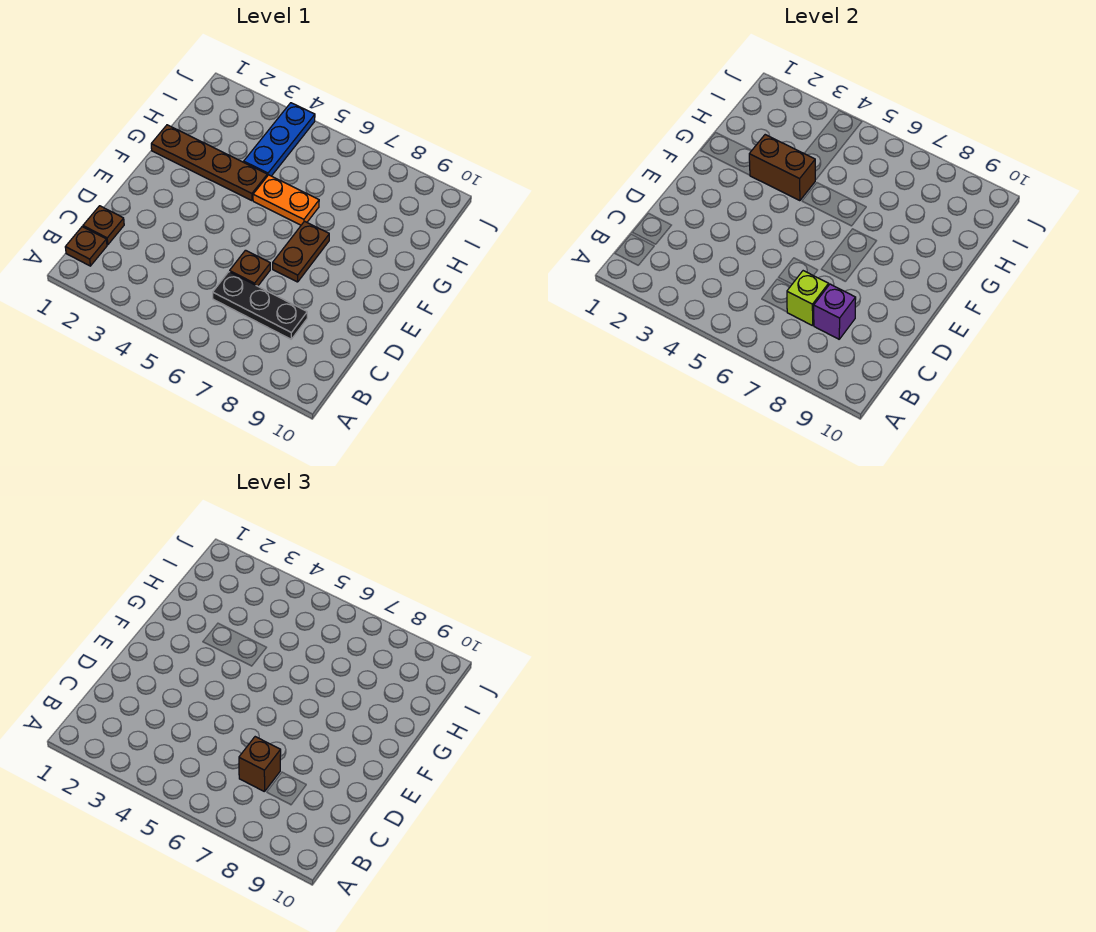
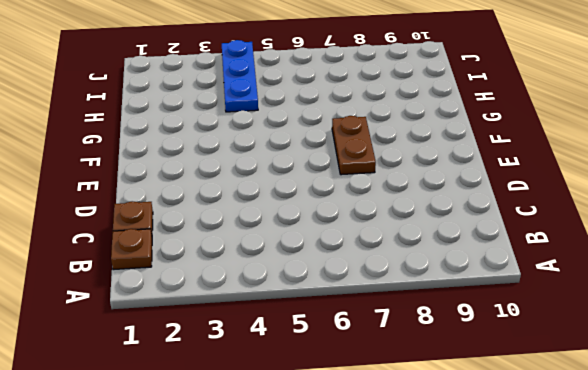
none -> black 1x3 plate [213,272,307,339]
none -> brown 1x1 plate [230,250,270,286]
none -> brown 1x4 plate [151,125,267,201]

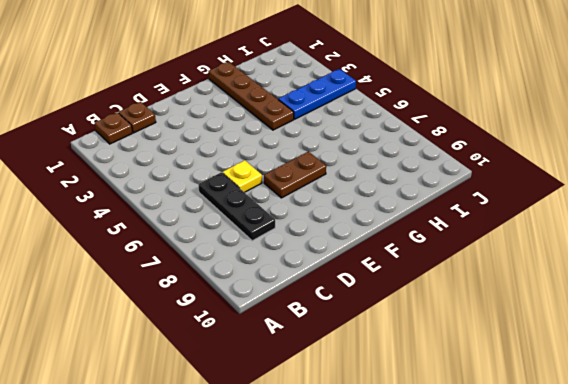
yellow 1x1 plate [223,160,262,192] -> brown 1x1 plate [230,250,270,286]
none -> orange 1x2 plate [253,175,319,225]
none -> lime 1x1 brick [787,271,829,326]
none -> purple 1x1 brick [814,284,856,339]

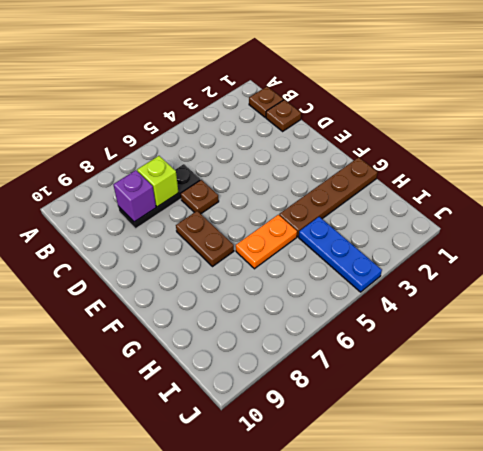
none -> brown 1x2 brick [749,135,815,201]
none -> brown 1x1 brick [239,737,281,792]

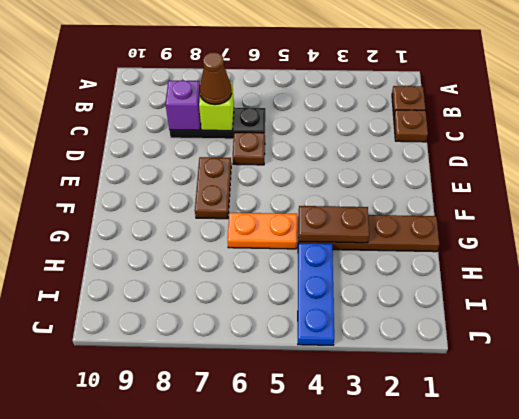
brown 1x1 cone [200,52,232,105] -> brown 1x1 brick [239,737,281,792]
brown 1x2 plate [298,206,369,243] -> brown 1x2 brick [749,135,815,201]

